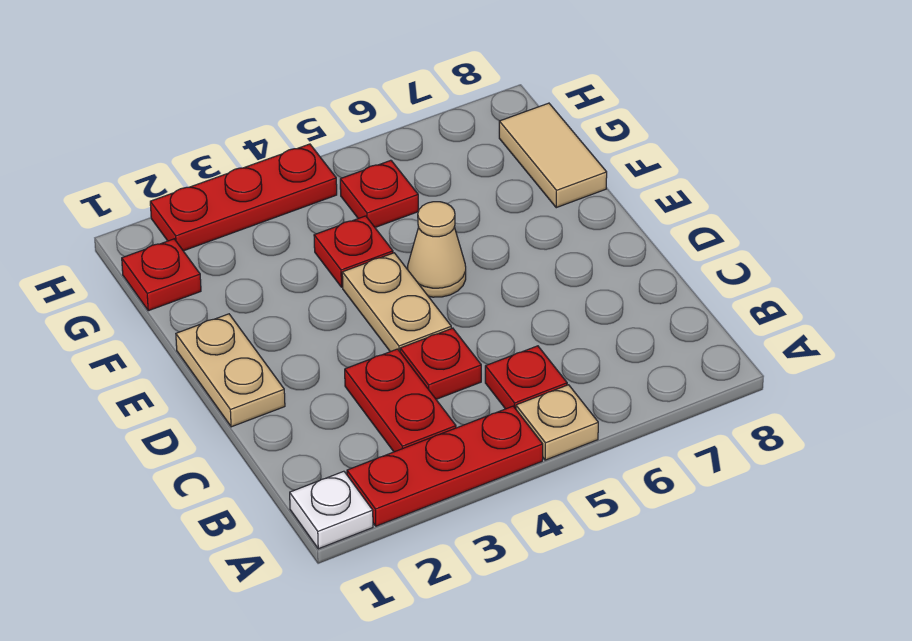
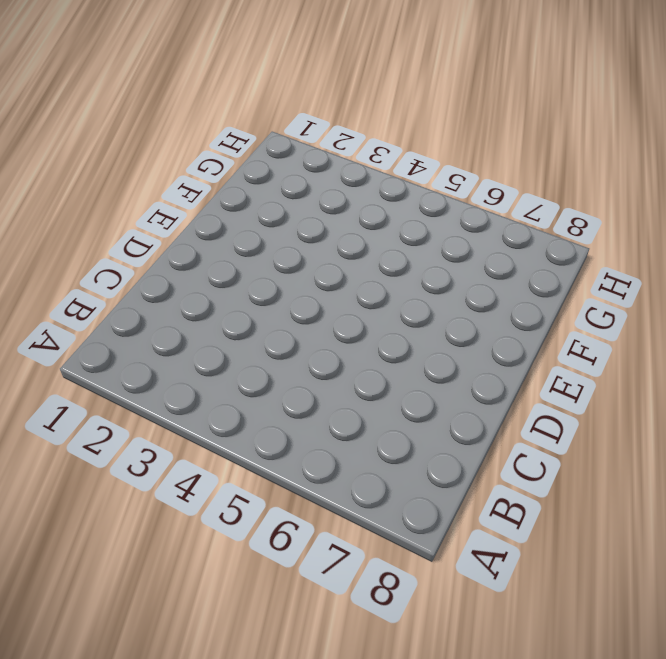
none -> white 1x1 plate [290,471,373,549]
none -> red 1x3 plate [347,406,543,526]
none -> tan 1x1 plate [516,385,598,460]

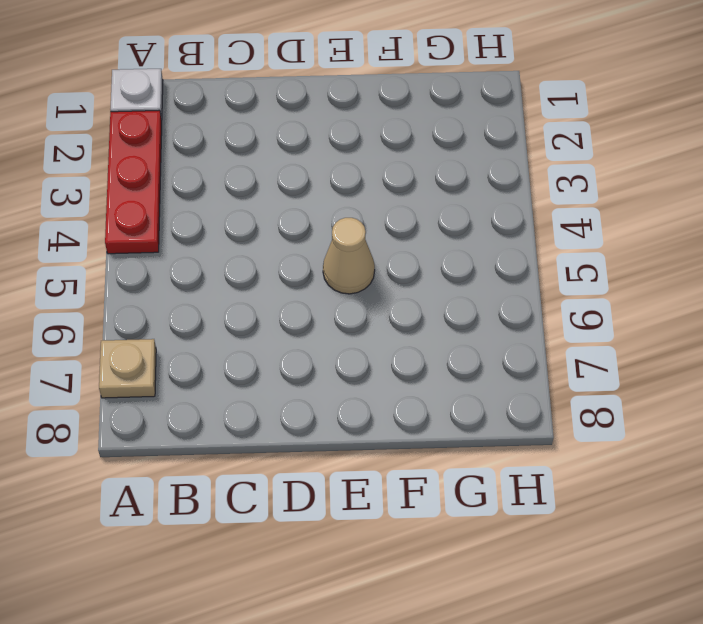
tan 1x1 plate [99,339,156,398] -> tan 1x1 plate moved to [516,385,598,460]
none -> red 1x2 plate [345,349,456,452]
none -> red 1x1 plate [485,346,567,409]
none -> red 1x1 plate [400,328,481,399]

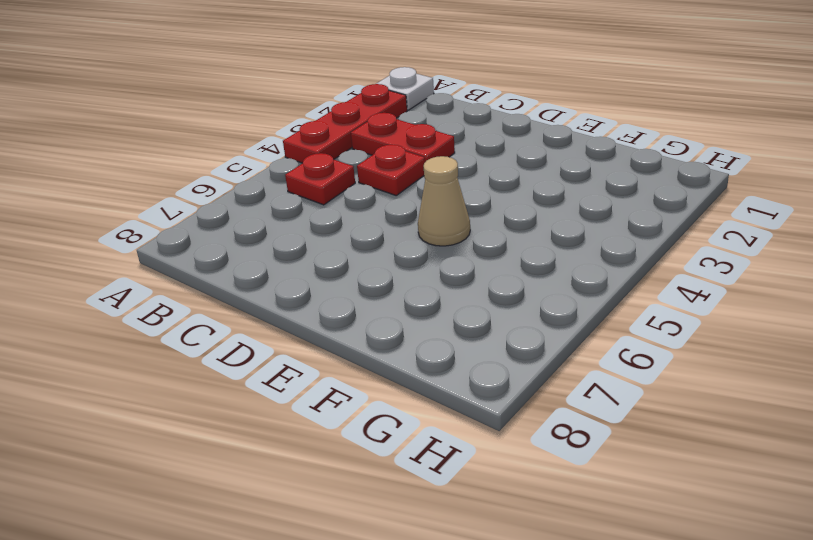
none -> tan 1x1 plate [516,385,598,460]
none -> tan 1x2 plate [176,314,285,427]
none -> tan 1x2 plate [342,253,451,352]

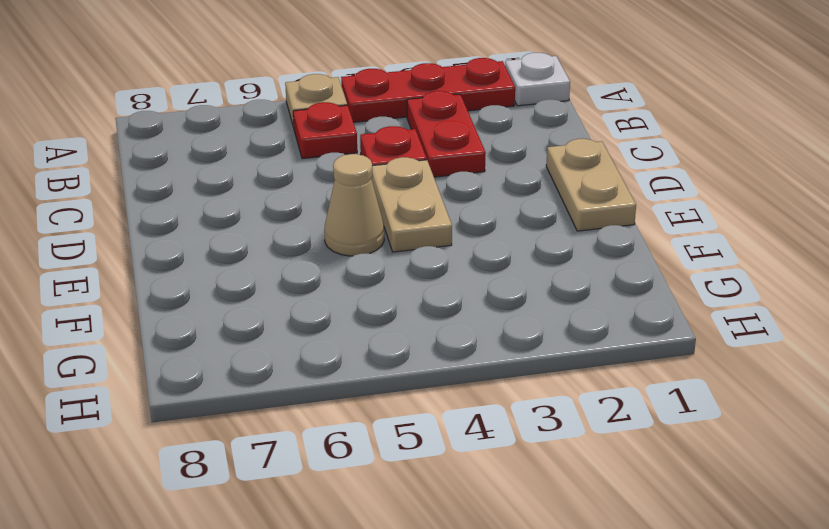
none -> red 1x1 plate [314,216,393,287]
none -> tan 1x2 tile [499,103,607,208]
none -> red 1x1 plate [122,239,201,311]

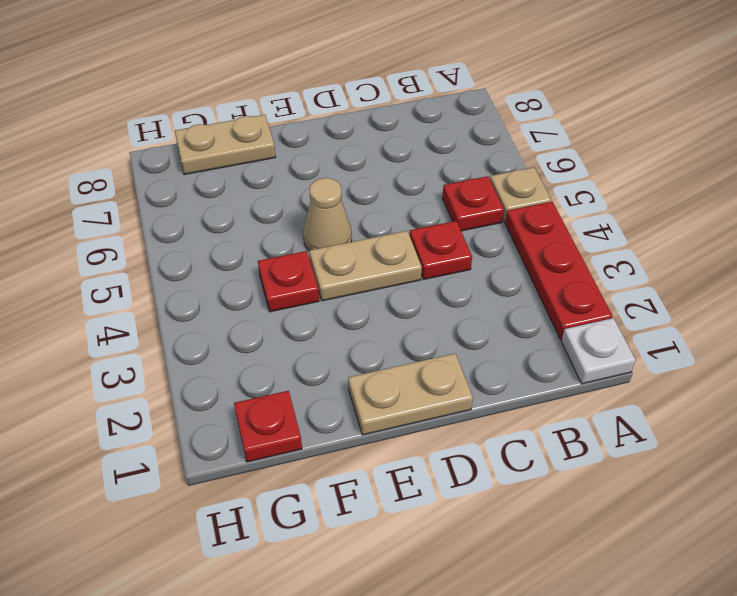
tan 1x2 plate [175,115,276,175] -> tan 1x2 tile [499,103,607,208]
none -> red 1x2 plate [345,349,456,452]
none -> red 1x1 plate [340,160,418,227]
none -> red 1x3 plate [150,144,337,251]

